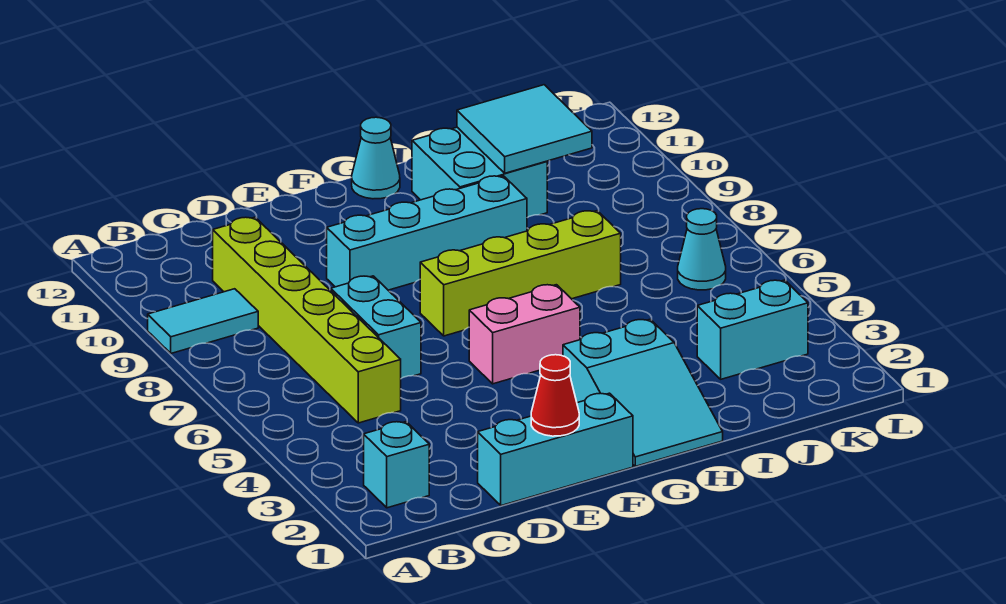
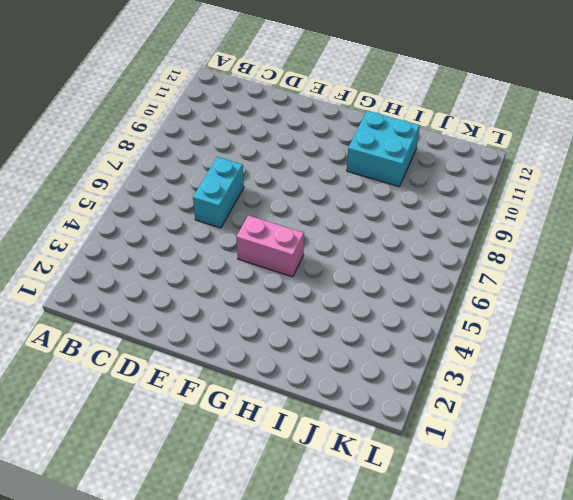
none -> cyan 1x2 tile [148,289,258,353]
none -> cyan 1x1 brick [364,422,429,508]
none -> lime 1x6 brick [213,217,401,423]

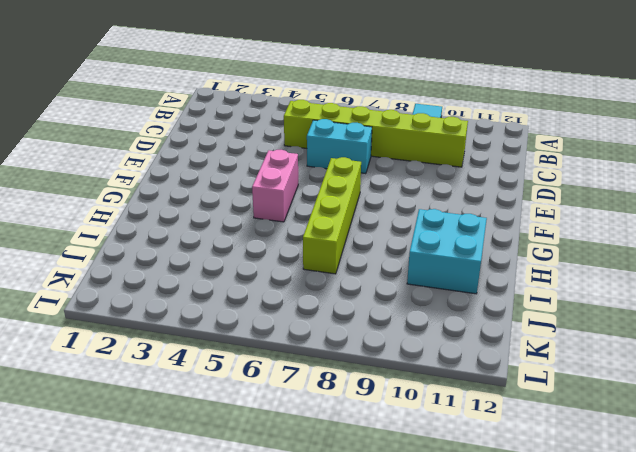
none -> cyan 1x1 brick [364,422,429,508]
none -> cyan 1x3 brick [478,393,633,506]
none -> cyan 1x4 brick [327,176,527,290]

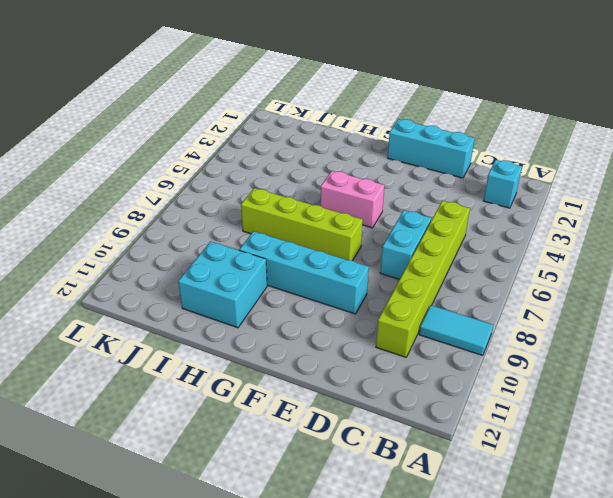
none -> cyan 2x3 slope [563,319,723,466]
none -> cyan 1x1 cone [352,117,400,199]
none -> cyan 1x2 brick [697,280,808,379]

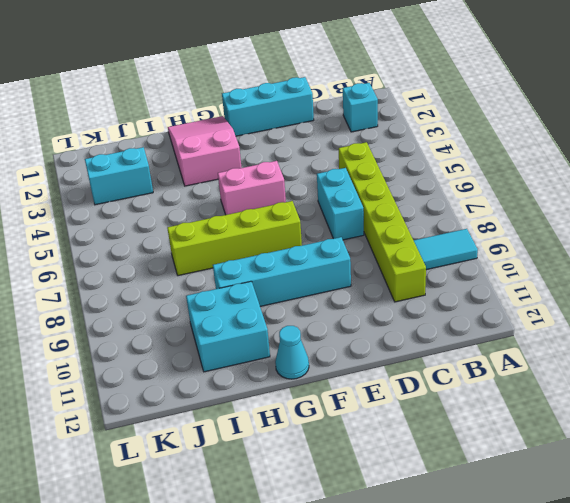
pink 2x3 slope [168,116,242,186] -> cyan 2x3 slope [563,319,723,466]
none -> cyan 1x1 cone [678,209,726,290]
none -> red 1x1 cone [531,355,579,436]
none -> cyan 2x2 tile [457,85,592,173]

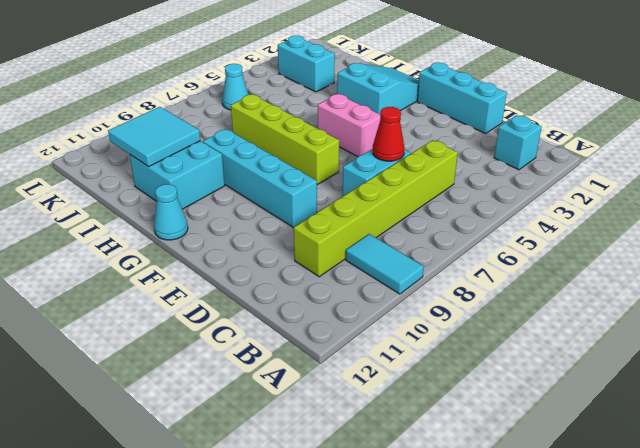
red 1x1 cone [373,107,405,161] -> red 1x1 cone moved to [531,355,579,436]

